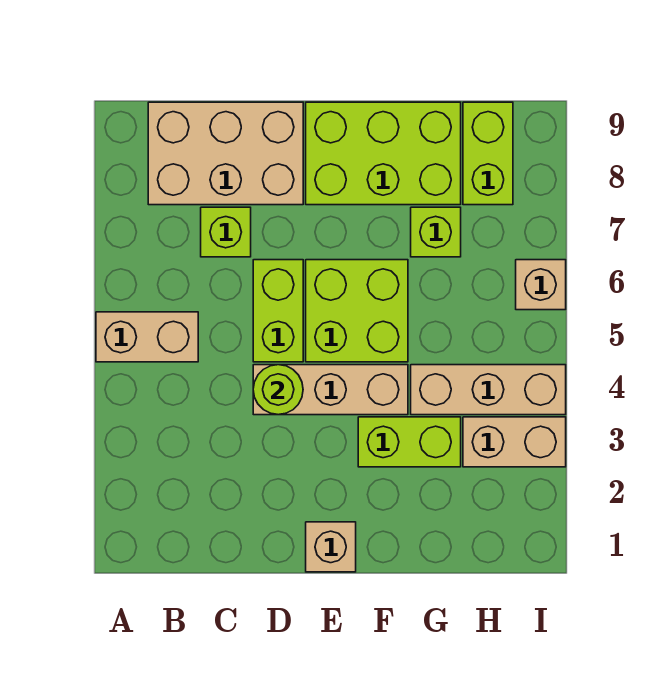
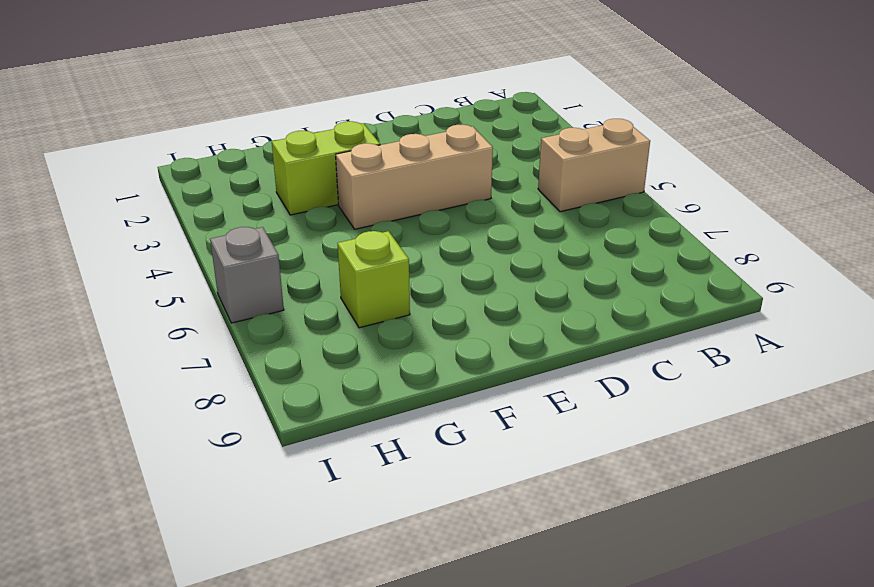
grey 1x1 brick [210,227,284,323] -> tan 1x1 brick [516,260,566,310]
none -> tan 2x3 brick [148,102,303,205]
none -> lime 1x1 brick [201,207,251,257]
none -> lime 1x2 brick [253,260,303,362]

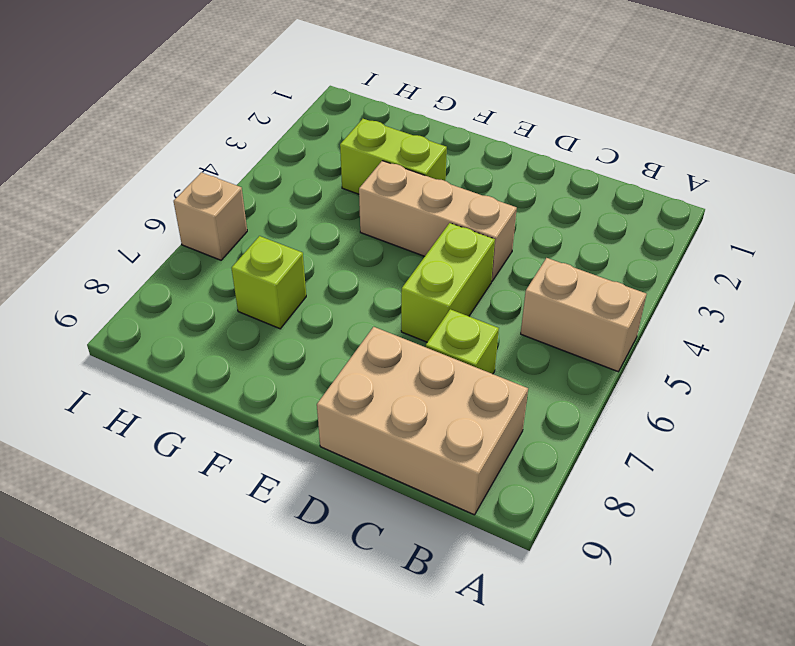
none -> tan 1x1 brick [306,522,356,572]
none -> lime 2x2 brick [306,260,408,362]
none -> lime 2x3 brick [306,102,461,205]

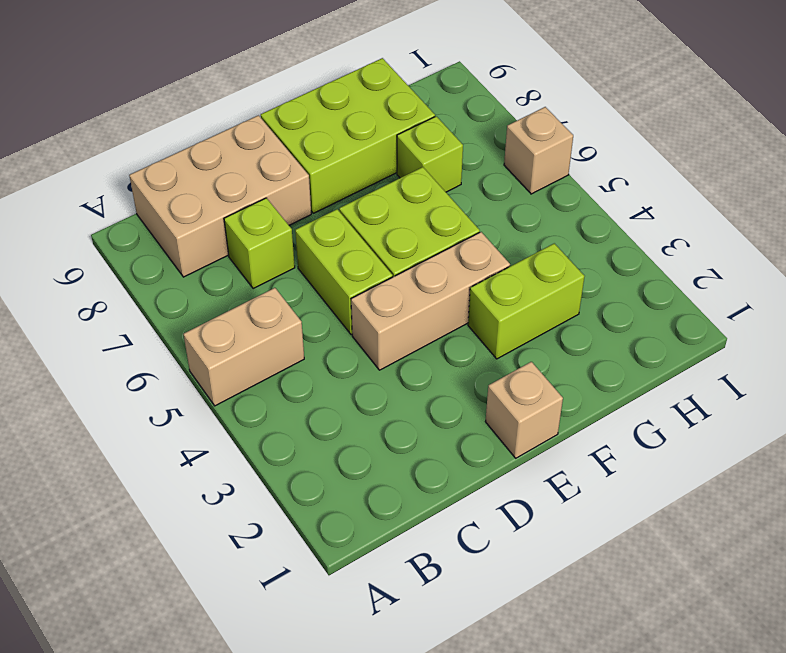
none -> tan 1x3 brick [411,365,566,415]
none -> tan 1x2 brick [463,417,566,467]
none -> lime 1x2 brick [463,102,513,205]

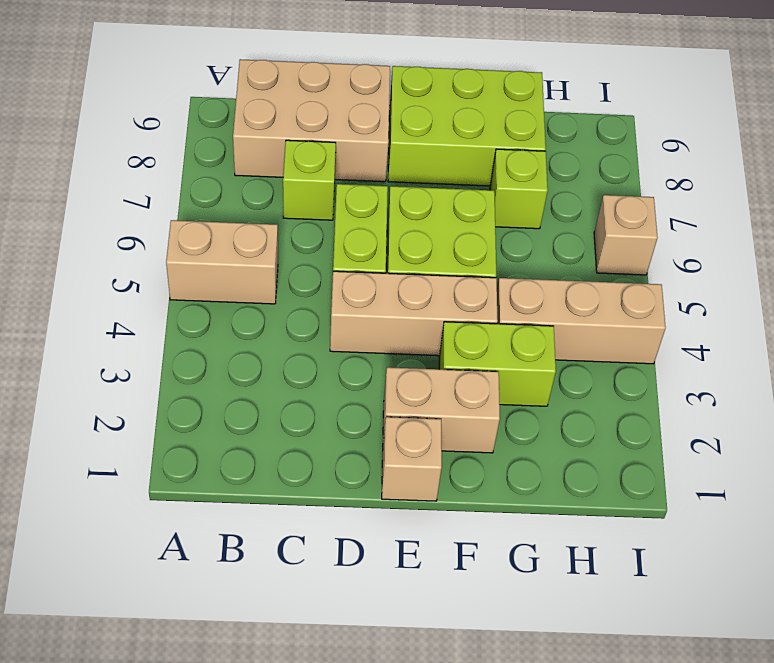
tan 1x2 brick [383,367,500,453] -> tan 1x2 brick moved to [463,417,566,467]
none -> lime 1x2 brick [463,102,513,205]
none -> lime 1x1 round brick [253,365,303,415]

